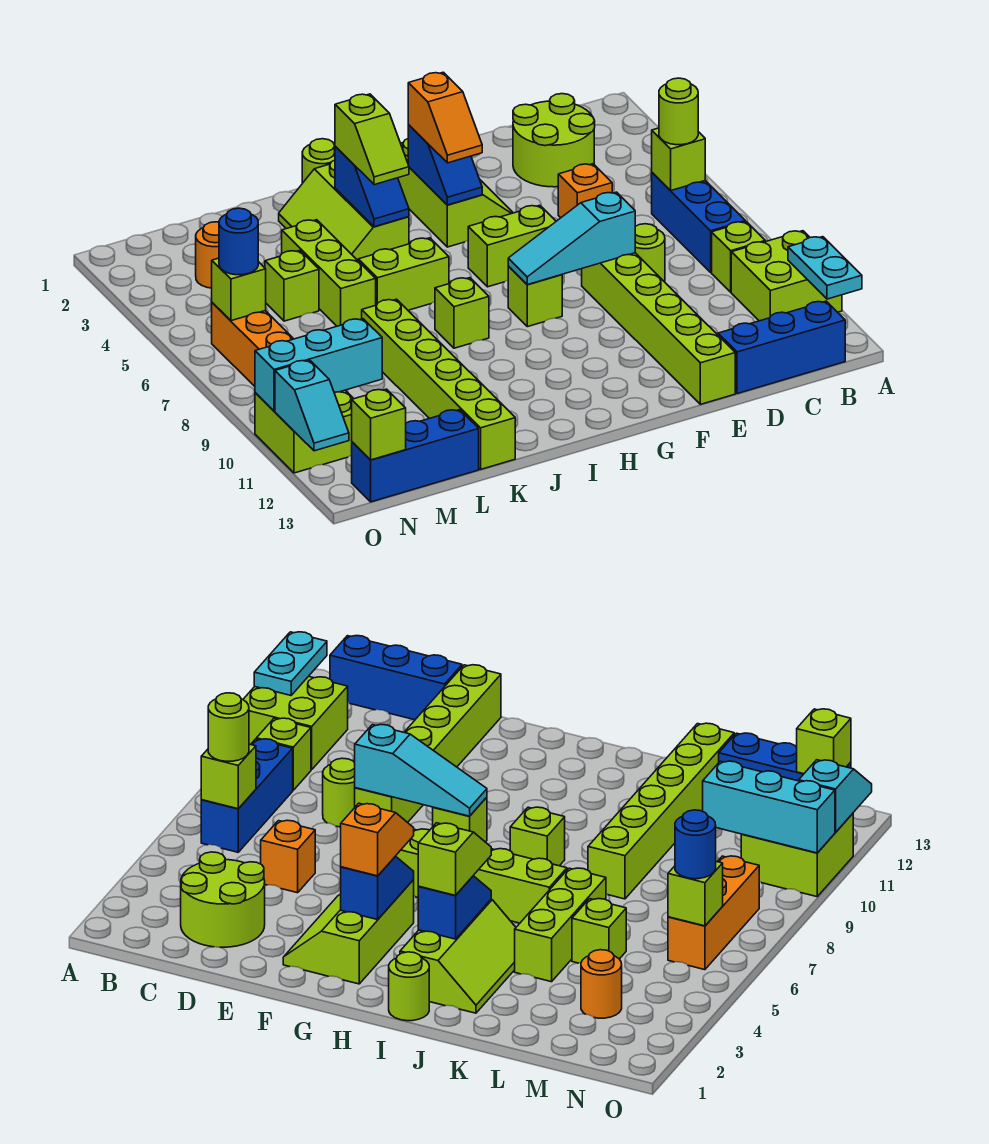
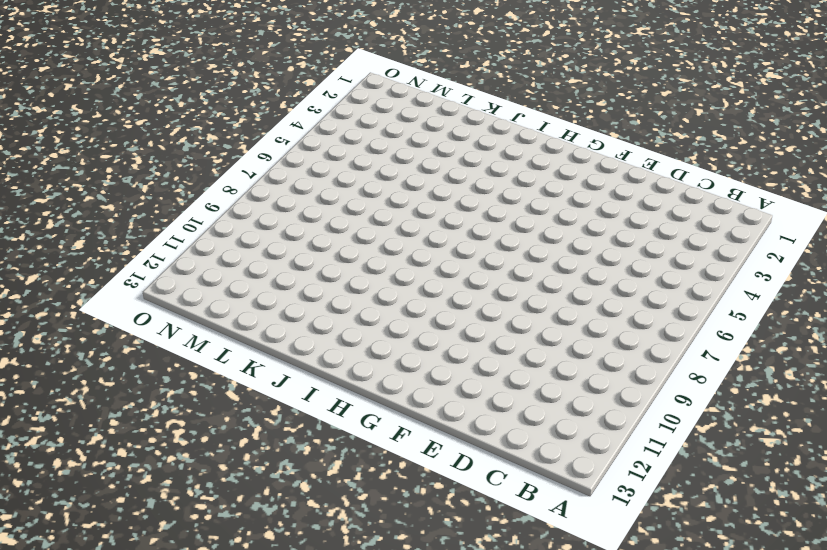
none -> lime 2x2 brick [731,231,842,321]
none -> blue 1x3 brick [652,173,745,272]
none -> lime 1x1 brick [712,222,765,292]
none -> blue 1x3 brick [718,301,845,394]

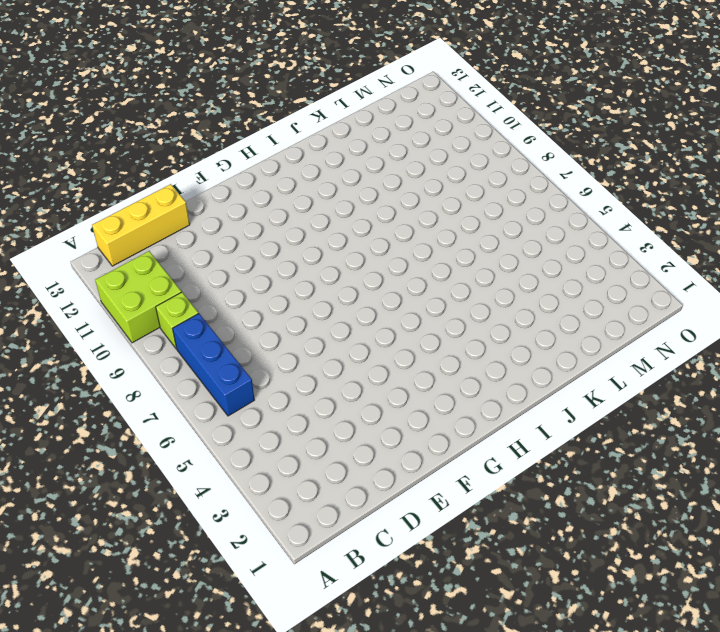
yellow 1x3 brick [92,184,190,266] -> blue 1x3 brick [718,301,845,394]
none -> lime 2x2 round brick [513,94,595,187]
none -> orange 1x1 brick [558,164,612,218]
none -> lime 1x1 round brick [635,224,665,282]
none -> lime 1x6 brick [582,253,735,404]

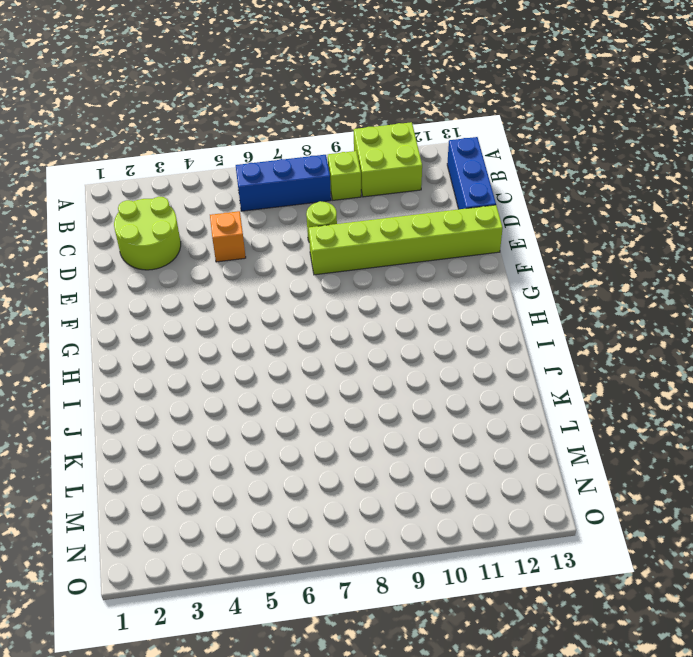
none -> lime 2x3 slope [398,139,513,247]
none -> lime 1x2 brick [468,205,556,287]
none -> lime 1x1 brick [508,266,562,327]
none -> lime 1x1 round brick [302,139,335,183]

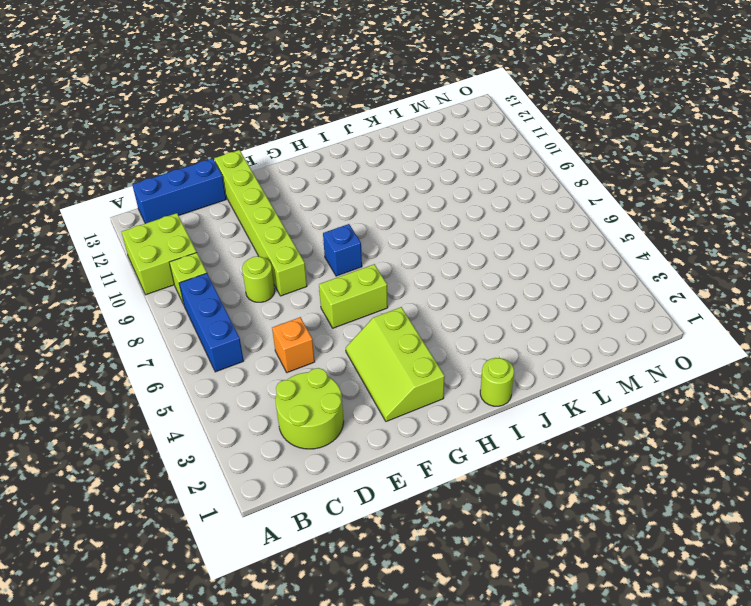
blue 1x1 brick [323,224,362,276] -> lime 1x1 brick [508,266,562,327]
none -> lime 2x3 slope [279,160,409,260]
none -> lime 1x2 brick [358,238,449,310]
none -> lime 1x1 brick [435,278,489,348]
none -> lime 1x3 brick [282,220,376,326]

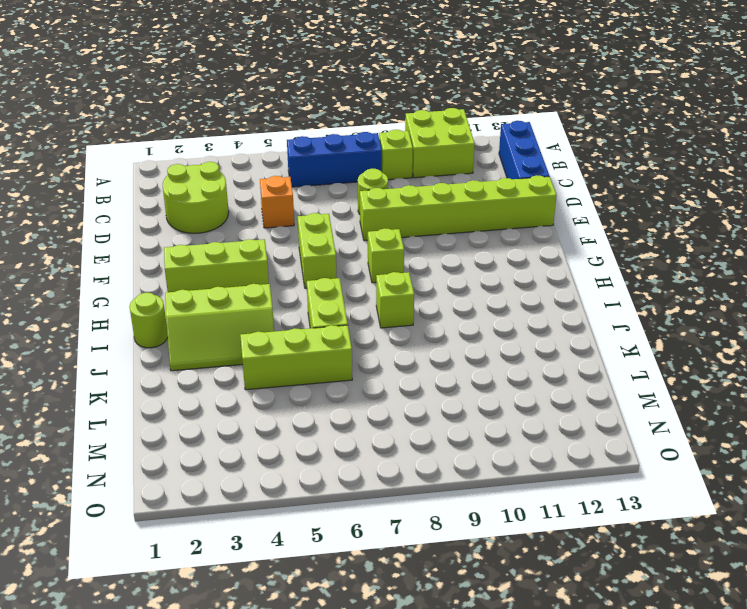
none -> lime 1x6 brick [362,299,515,469]
none -> lime 1x1 brick [265,251,319,321]
none -> blue 1x3 brick [352,410,479,502]
none -> orange 1x1 round brick [196,222,219,288]

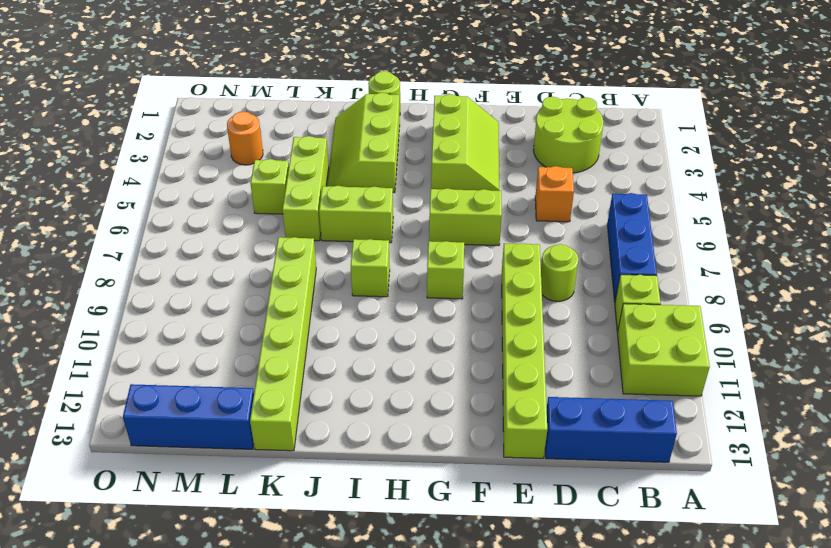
none -> orange 1x3 brick [212,303,293,386]
none -> lime 2x2 brick [255,390,354,473]
none -> cyan 1x2 plate [788,237,862,299]
none -> lime 1x1 brick [652,128,705,191]

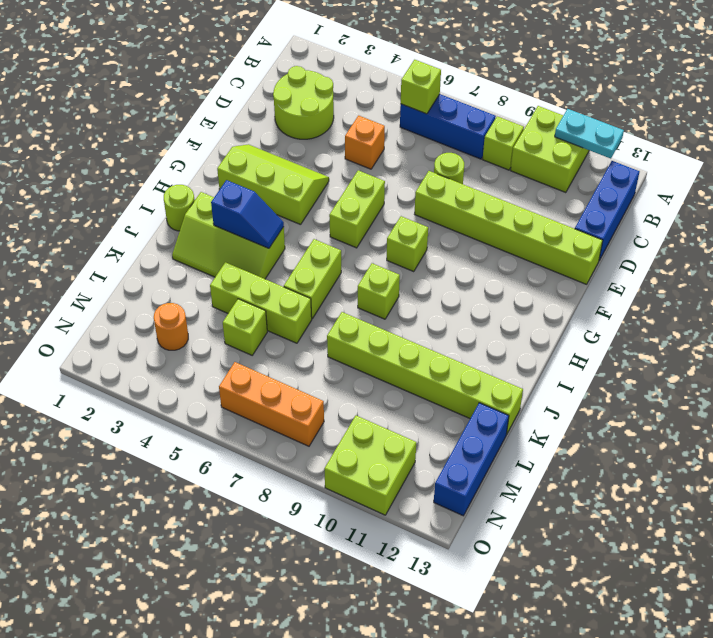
none -> cyan 1x3 slope [508,192,635,285]
none -> blue 1x2 slope [408,125,482,205]
none -> cyan 1x3 brick [255,319,382,411]
none -> lime 1x1 brick [212,258,266,321]

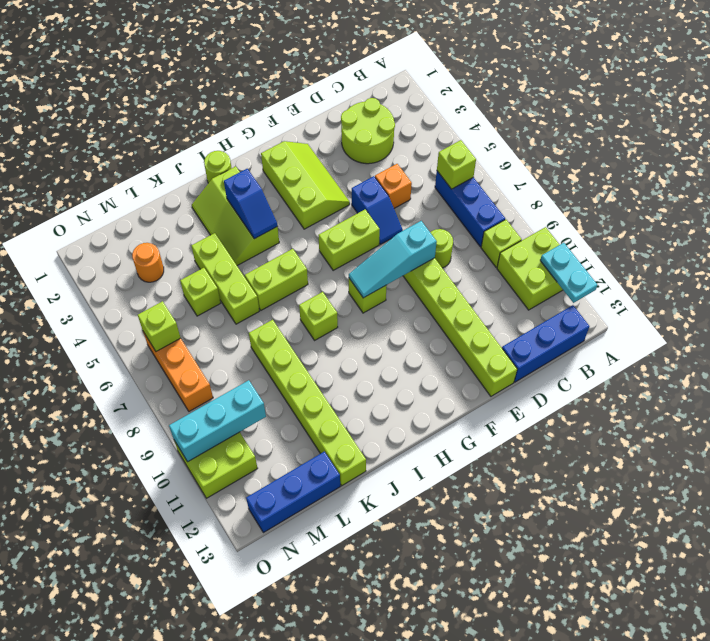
blue 1x2 slope [352,176,403,244] -> blue 1x2 slope moved to [408,125,482,205]
none -> lime 1x1 brick [352,389,406,460]
none -> cyan 1x2 slope [275,360,349,451]
none -> lime 1x1 round brick [659,78,698,145]
none -> orange 1x2 slope [408,72,482,163]

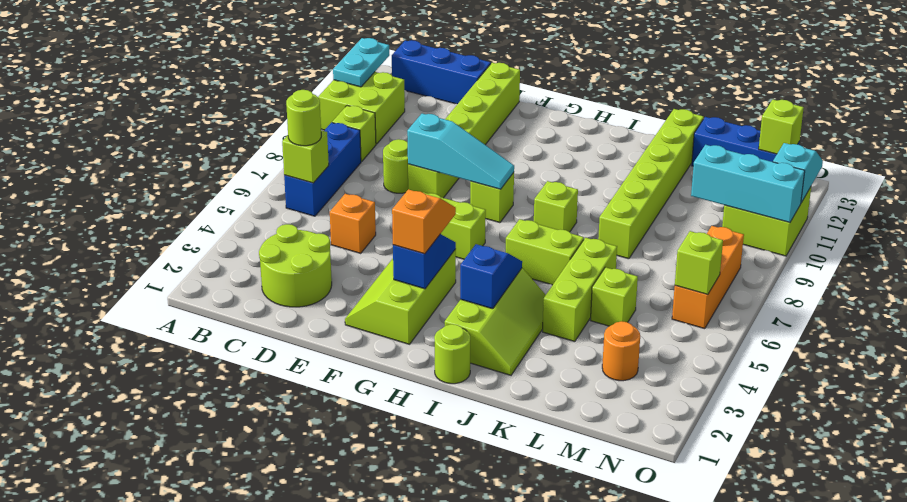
none -> lime 1x2 slope [335,94,409,185]
none -> blue 1x1 round brick [219,208,258,275]

